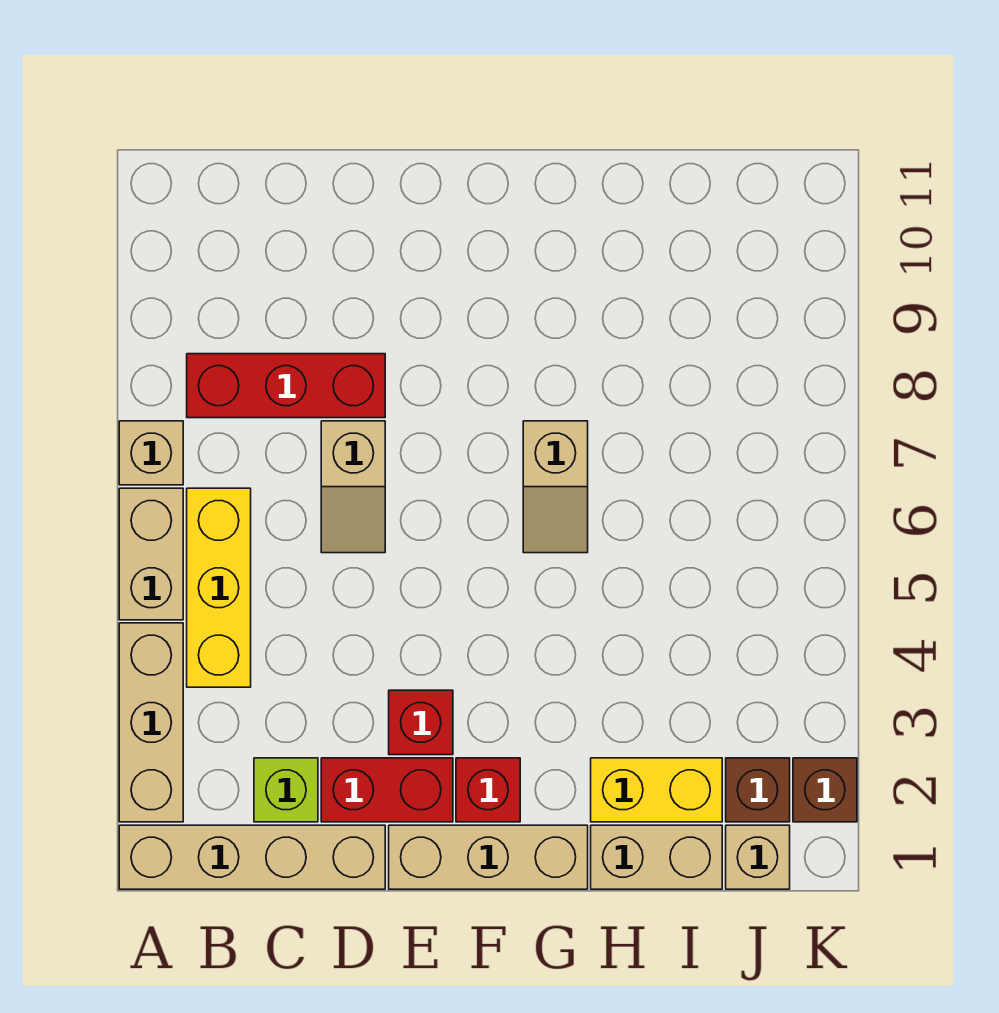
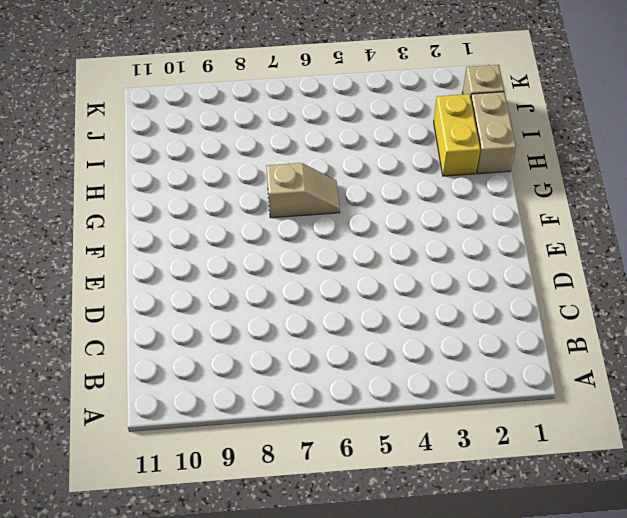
none -> tan 1x4 brick [119,825,385,889]
none -> tan 1x3 brick [119,623,183,822]
none -> tan 1x2 brick [119,488,183,620]

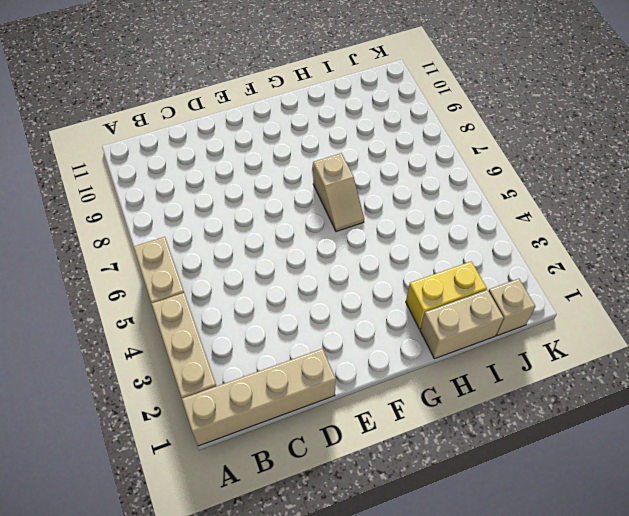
none -> tan 1x1 brick [119,421,183,485]
none -> yellow 1x3 brick [187,488,251,687]
none -> red 1x3 brick [187,354,385,418]

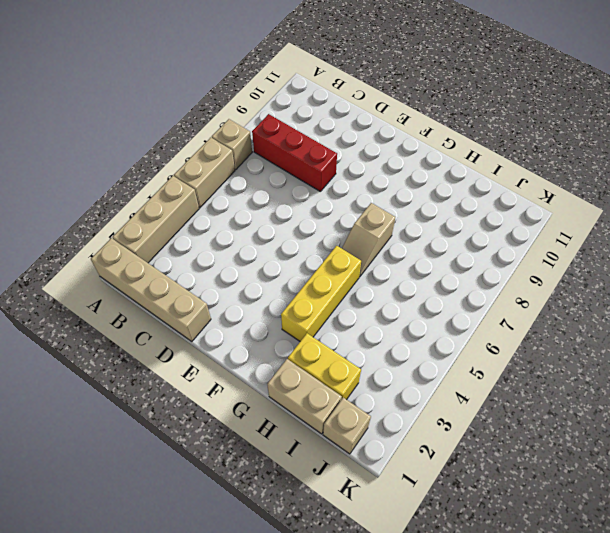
yellow 1x3 brick [281,246,361,341] -> yellow 1x3 brick moved to [187,488,251,687]
none -> lime 1x1 brick [254,758,318,822]
none -> red 1x2 brick [321,758,453,822]
none -> tan 1x2 slope [321,421,385,553]

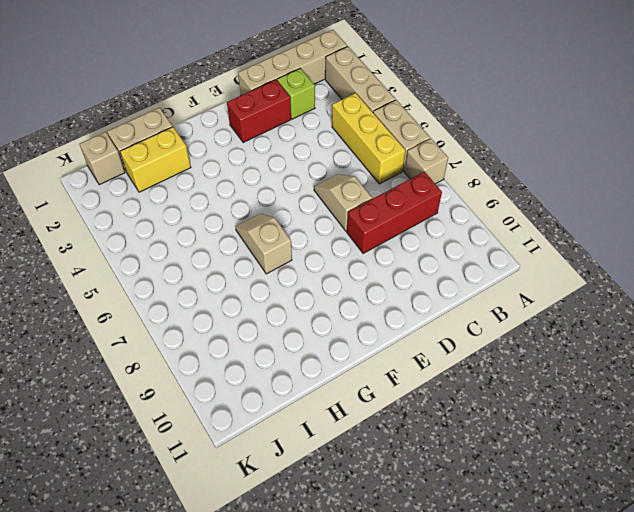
none -> tan 1x3 brick [389,825,588,889]
none -> red 1x1 brick [389,690,453,755]
none -> red 1x1 brick [456,758,520,822]

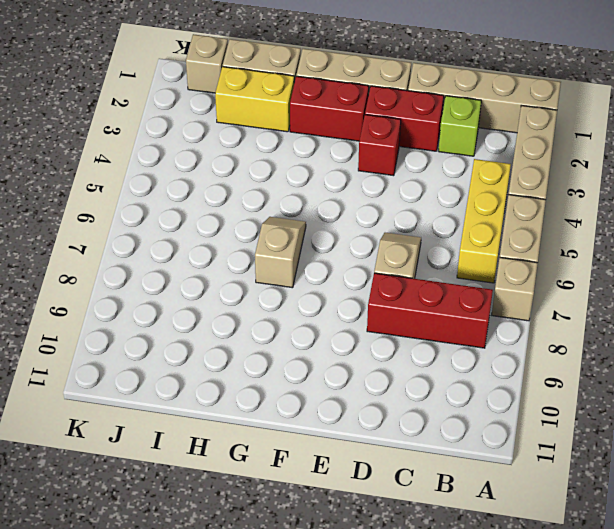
red 1x2 brick [290,76,369,141] -> red 1x1 brick [456,758,520,822]
none -> brown 1x1 brick [726,758,790,822]
none -> brown 1x1 brick [793,758,857,822]

